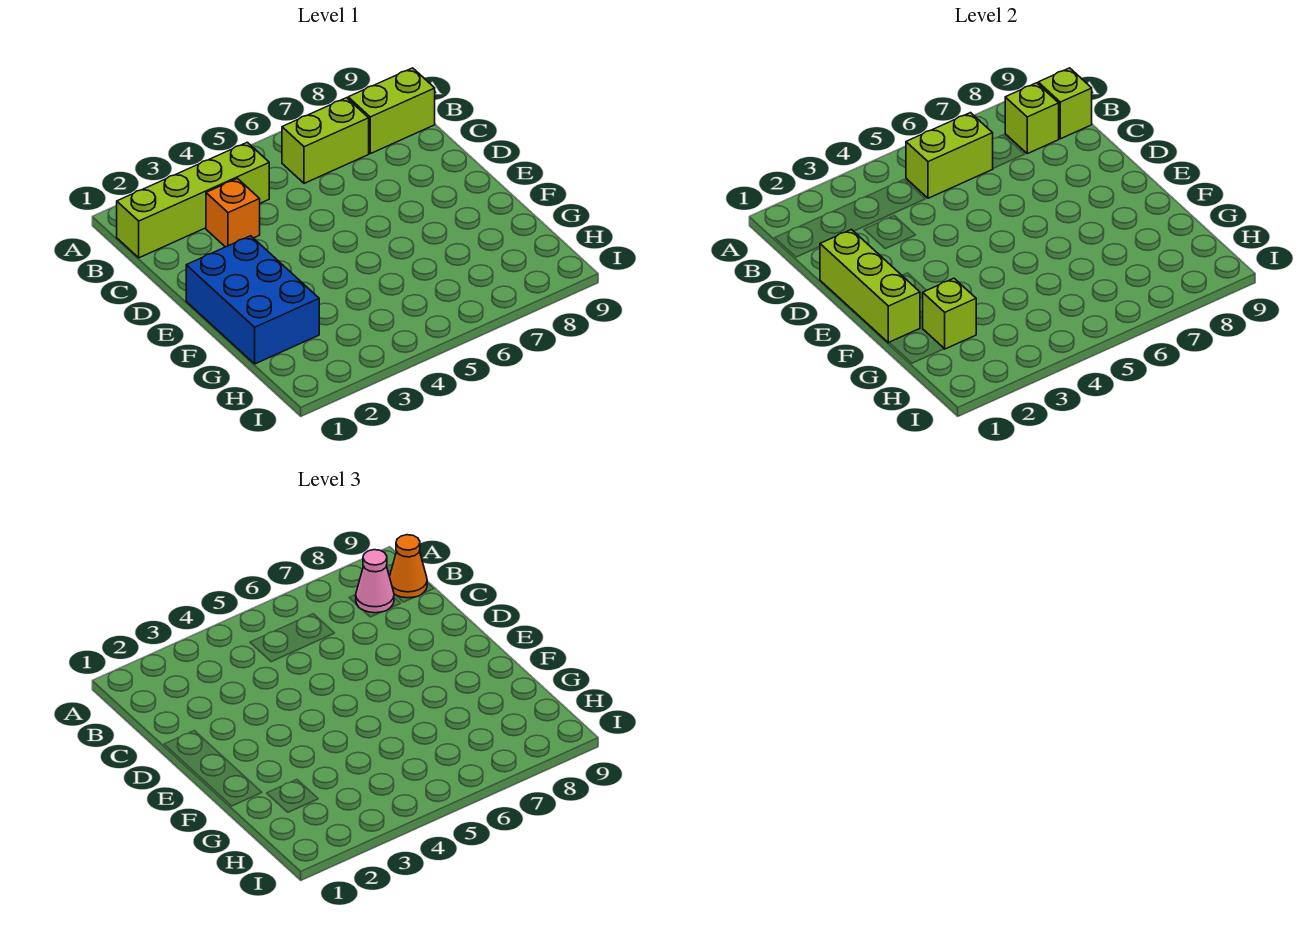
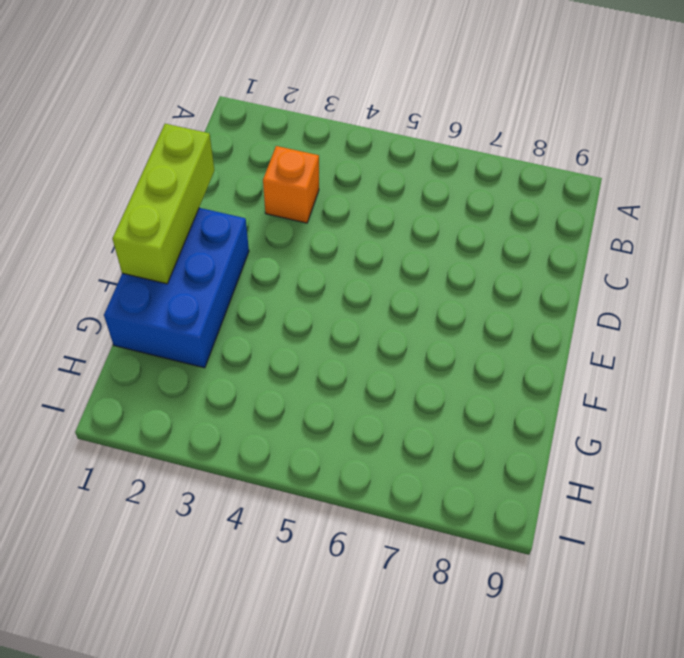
none -> lime 1x4 brick [117,142,269,258]
none -> lime 1x2 brick [282,98,369,183]
none -> lime 1x2 brick [348,68,435,154]

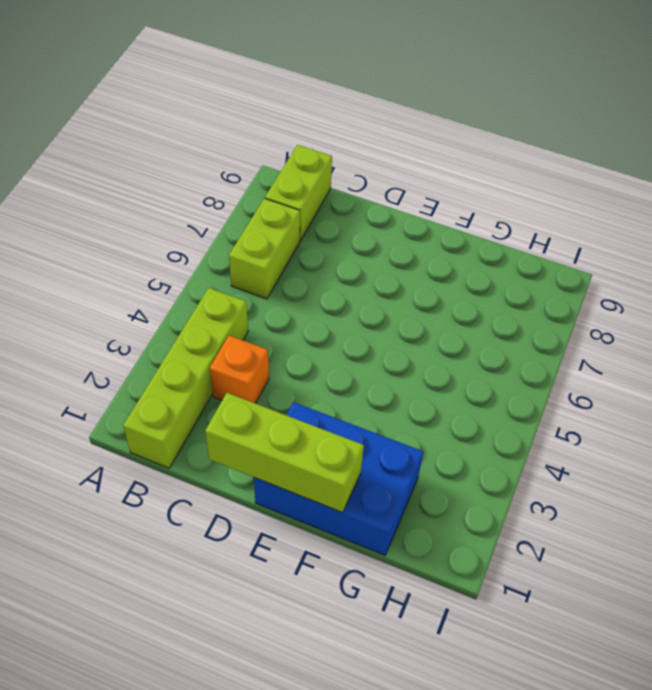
none -> lime 1x2 brick [906,113,993,198]
none -> lime 1x1 brick [1005,83,1059,154]
none -> lime 1x1 brick [1038,68,1092,139]

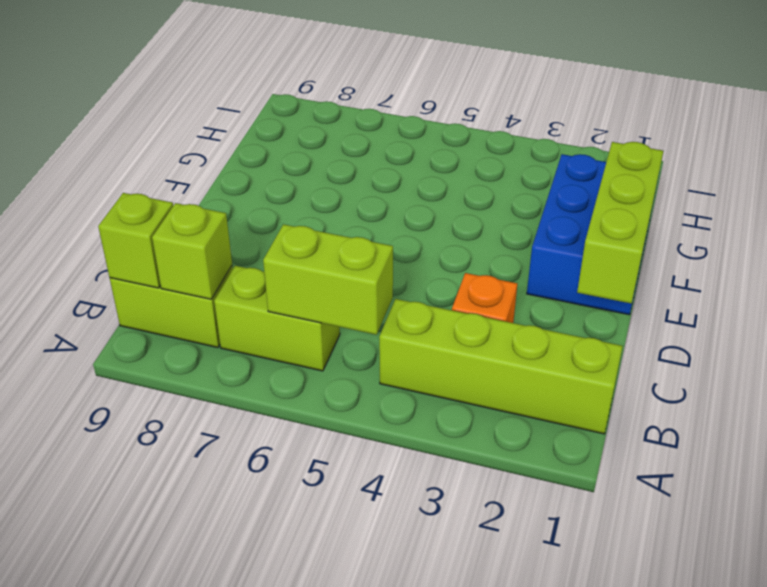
none -> lime 1x1 brick [923,278,976,349]
none -> pink 1x1 cone [356,550,394,613]
none -> orange 1x1 cone [390,535,427,598]

